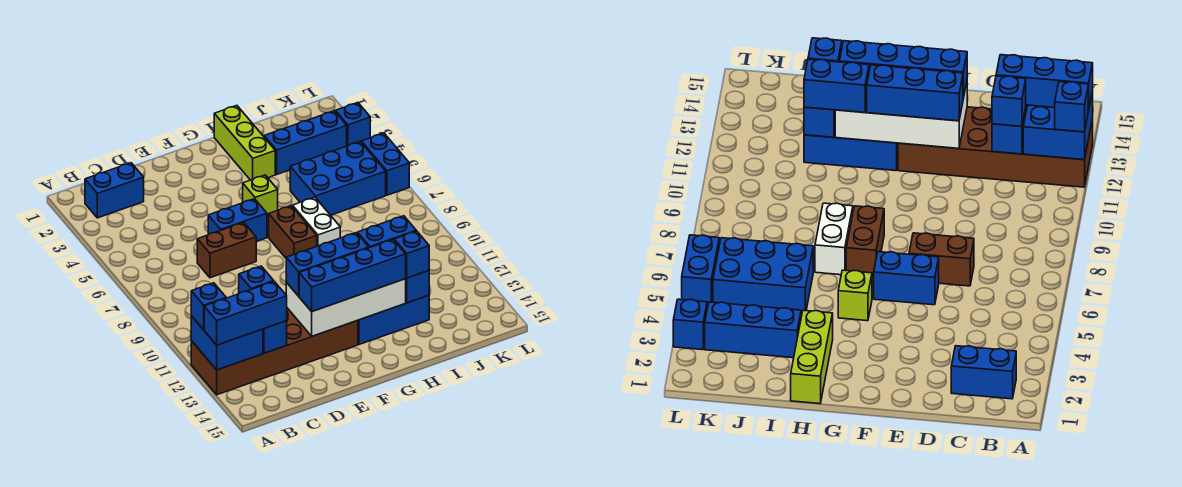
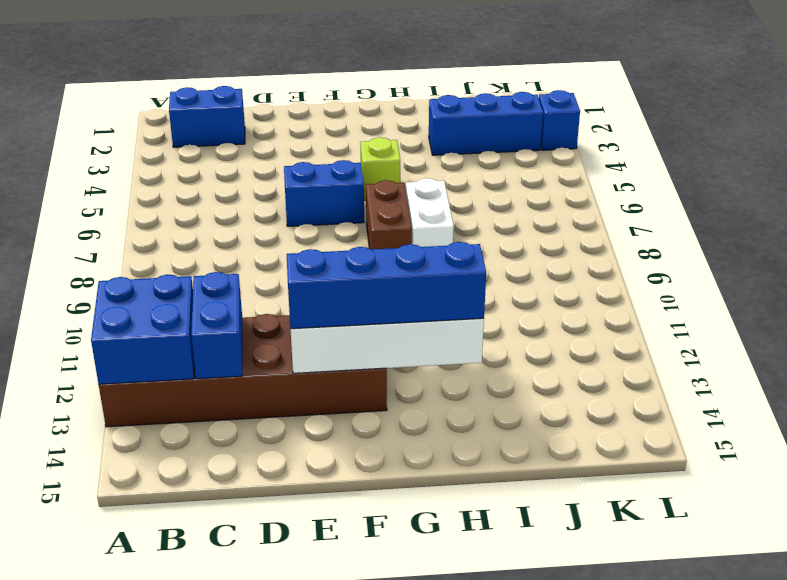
none -> brown 1x2 brick [197,222,256,278]
none -> blue 2x3 brick [358,295,429,344]
none -> lime 1x3 brick [214,106,275,180]

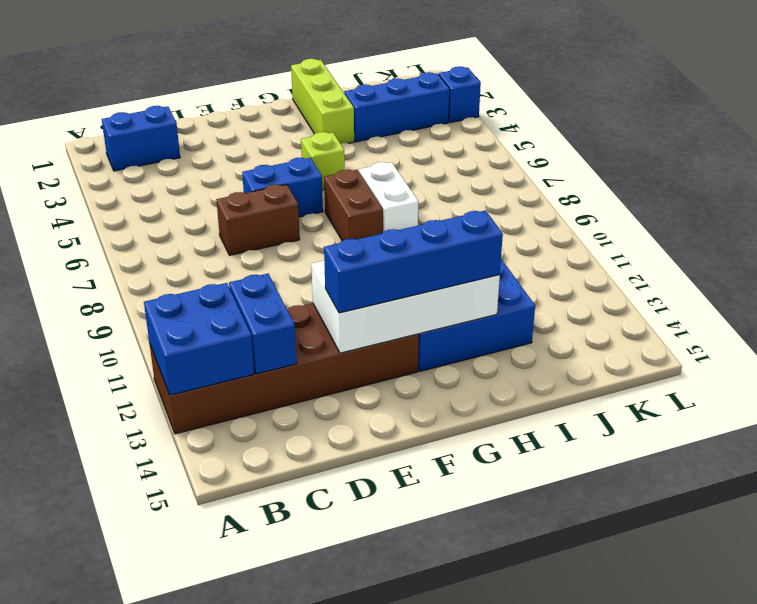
none -> blue 2x3 brick [290,142,386,215]
none -> blue 1x2 brick [361,133,409,195]
none -> blue 1x2 brick [406,271,429,303]

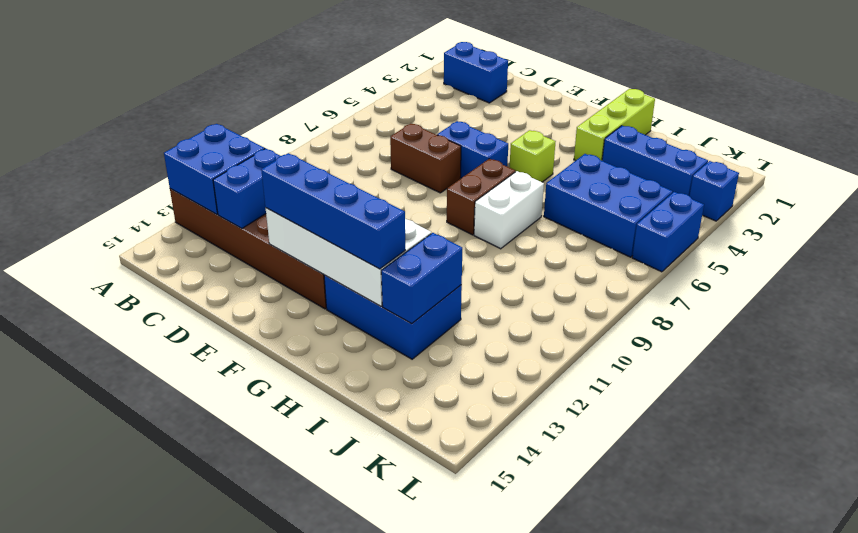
none -> blue 1x1 brick [191,283,226,330]
none -> blue 1x3 brick [204,282,287,345]
none -> blue 1x1 brick [239,266,274,293]

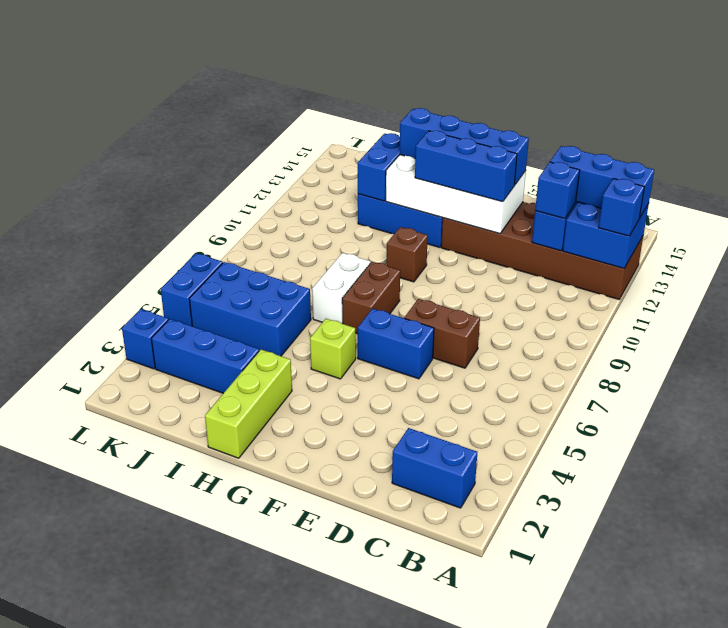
brown 1x1 brick [387,227,428,282] -> none
none -> blue 1x2 brick [358,216,416,248]
none -> blue 1x1 brick [394,231,429,278]

